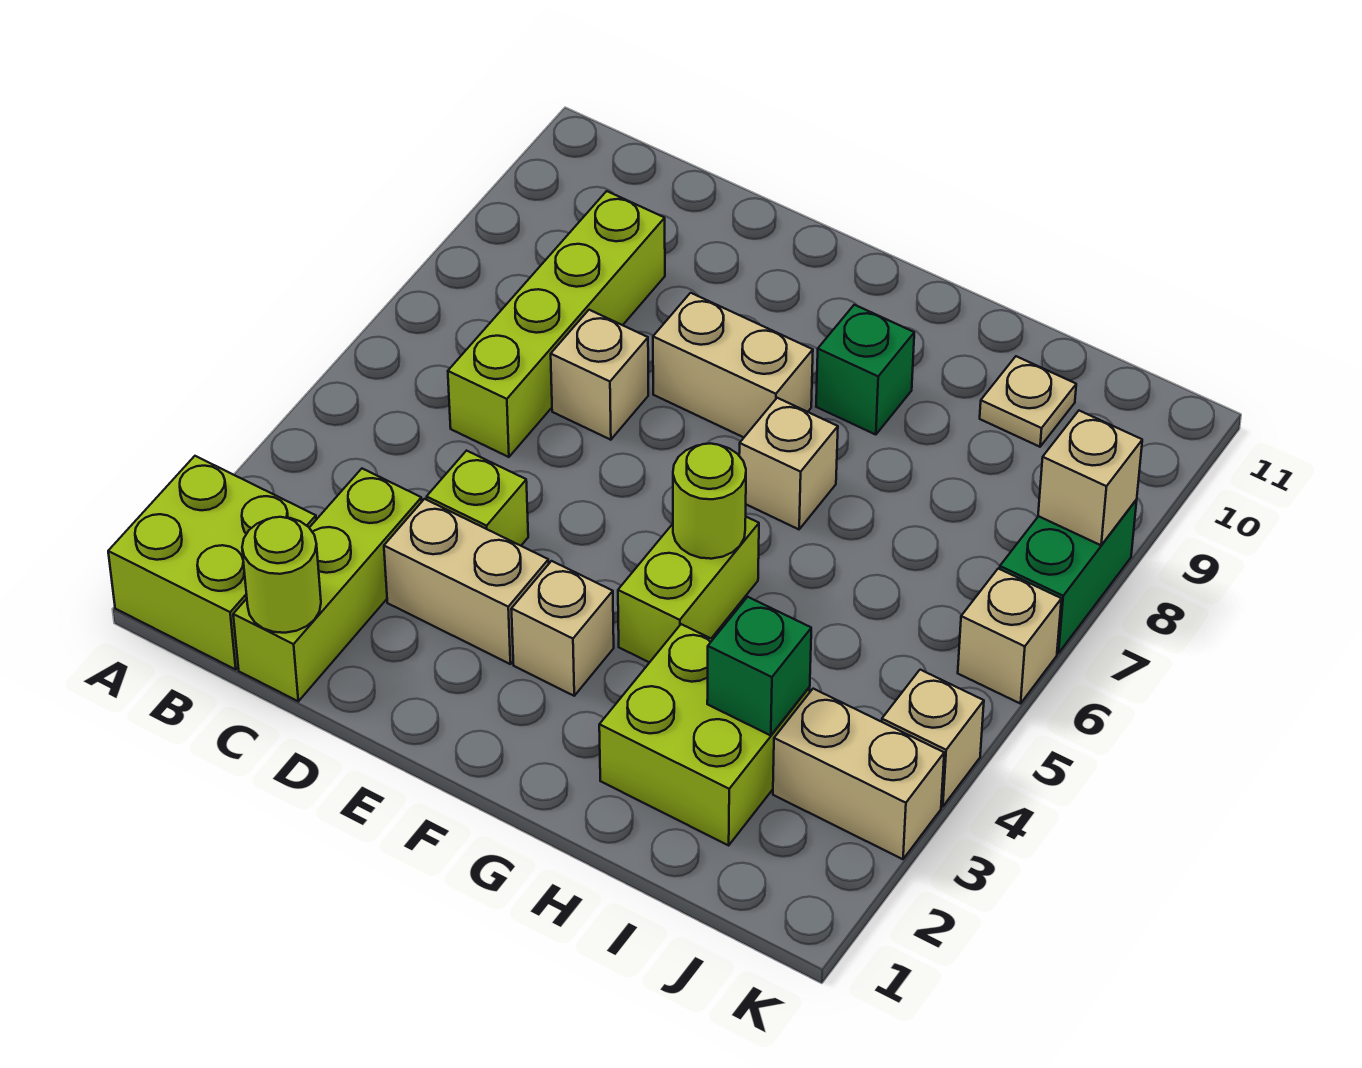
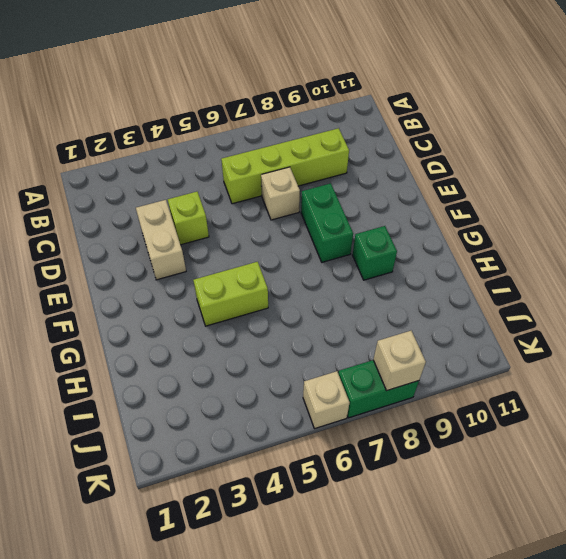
green 1x2 brick [301,183,353,262] -> tan 1x2 brick [653,293,813,437]
none -> lime 2x2 brick [108,456,316,669]
none -> lime 1x3 brick [233,469,422,701]
none -> tan 1x1 brick [511,561,614,696]

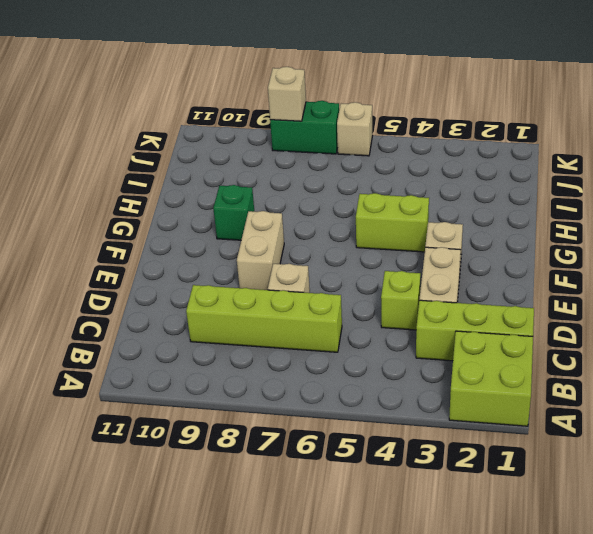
none -> tan 1x1 brick [739,398,838,529]
none -> lime 2x2 brick [599,624,810,845]
none -> tan 1x1 plate [980,356,1076,447]

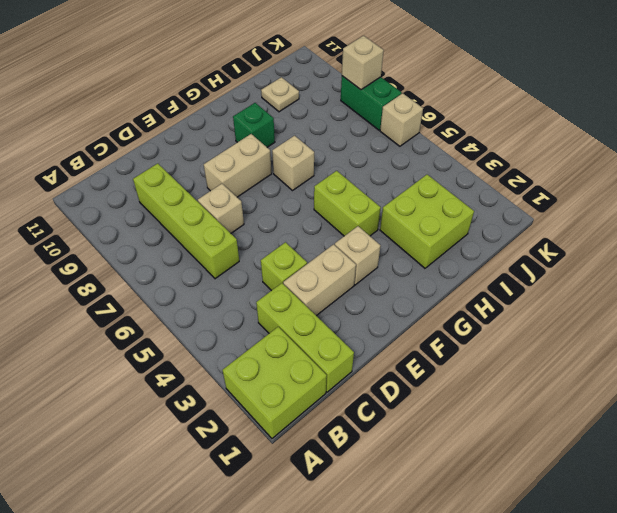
none -> tan 1x2 brick [773,689,944,859]
none -> tan 1x1 brick [882,670,984,807]
none -> lime 1x1 round brick [242,517,321,633]

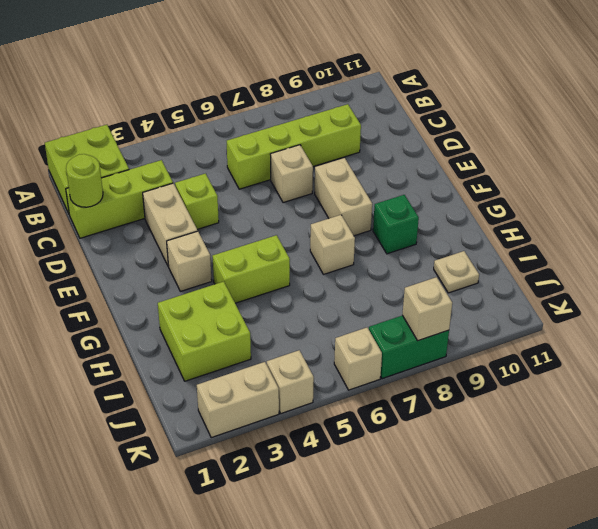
tan 1x2 brick [197,362,279,438] -> tan 1x2 brick turned to [773,689,944,859]
none -> lime 1x1 round brick [673,443,746,559]
none -> green 1x1 brick [707,597,811,736]

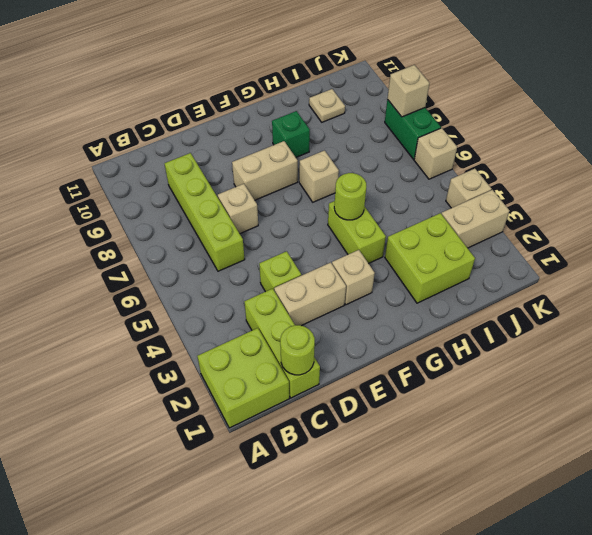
none -> green 1x1 brick [707,597,811,736]

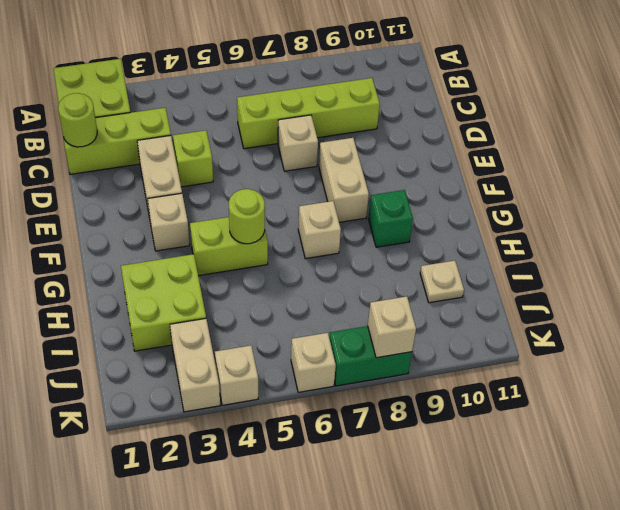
none -> green 1x1 brick [707,597,811,736]

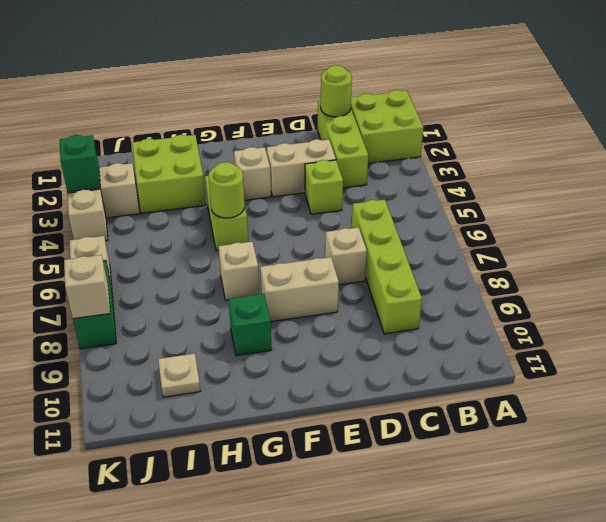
green 1x1 brick [60,135,100,192] -> green 1x1 brick moved to [707,597,811,736]

